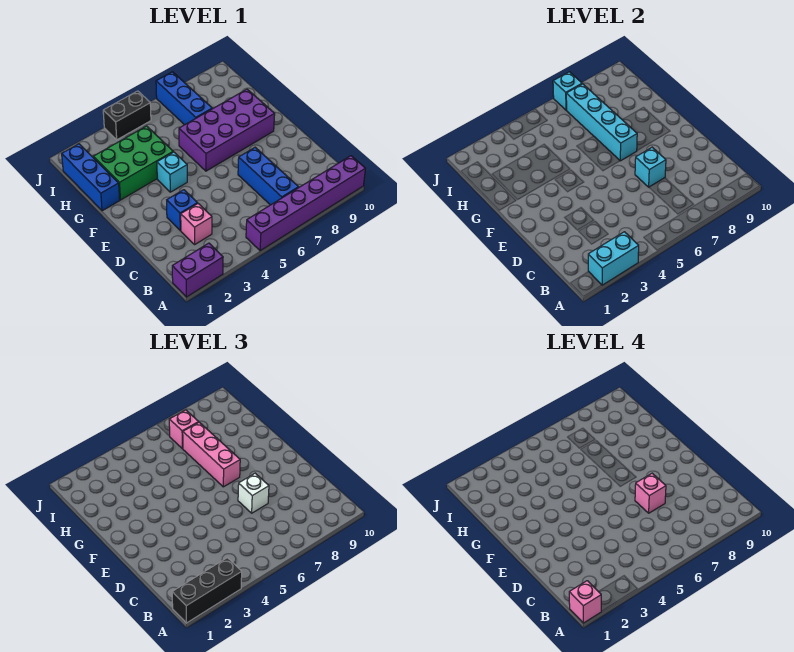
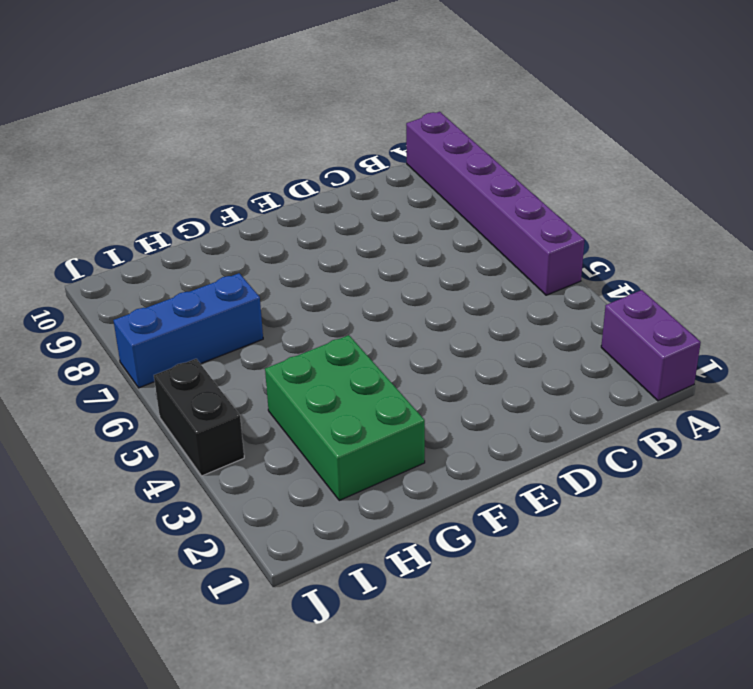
none -> blue 1x3 brick [238,147,299,205]
none -> pink 1x1 brick [181,204,212,244]
none -> blue 1x1 brick [167,190,198,230]

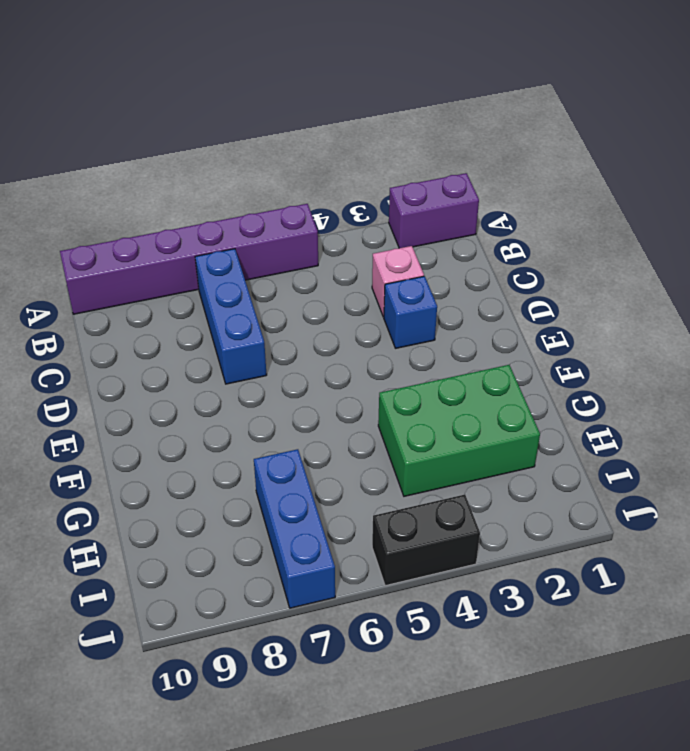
none -> cyan 1x1 brick [157,152,187,192]
none -> purple 2x4 brick [179,89,275,171]
none -> blue 1x3 brick [62,144,120,211]

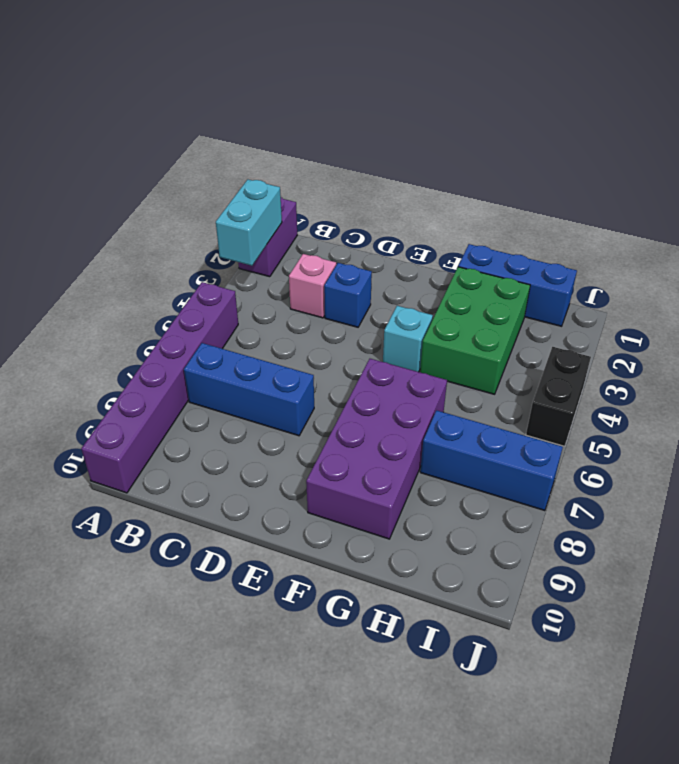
none -> cyan 1x1 brick [635,147,666,187]
none -> cyan 1x4 brick [566,84,637,161]
none -> cyan 1x1 brick [553,72,582,110]

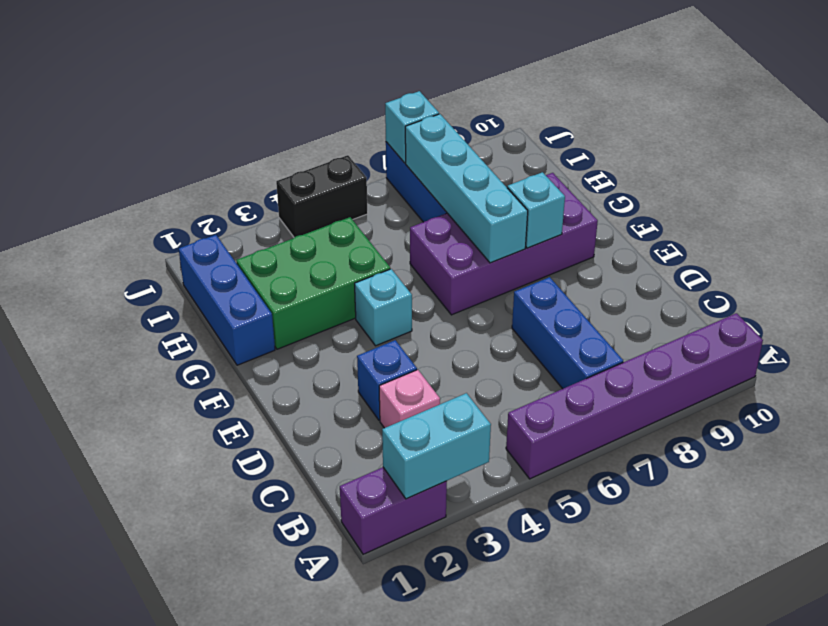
cyan 1x1 brick [507,172,565,248] -> cyan 1x1 brick moved to [635,147,666,187]
none -> black 1x3 brick [172,558,242,623]
none -> white 1x1 brick [238,473,269,513]
none -> pink 1x3 brick [183,422,240,487]

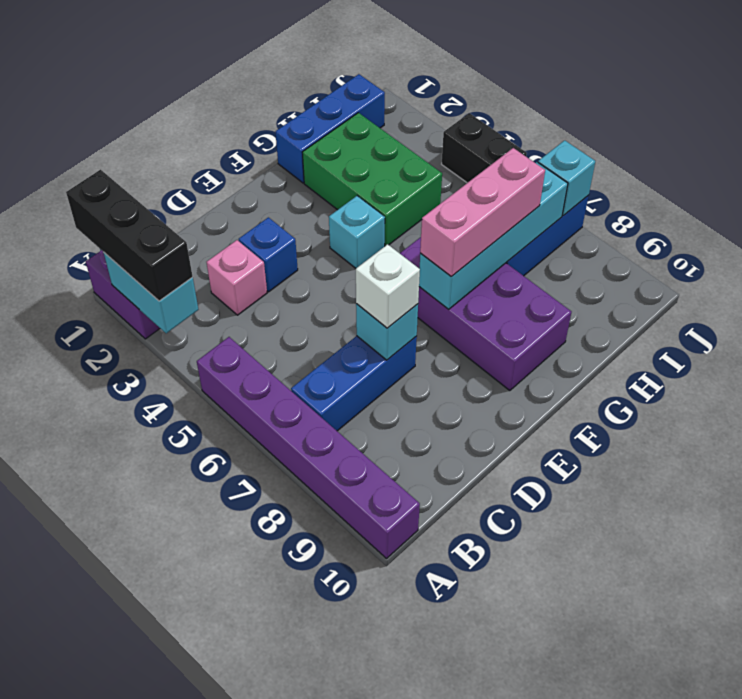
none -> pink 1x1 brick [169,410,199,449]
none -> pink 1x1 brick [569,581,601,623]
none -> pink 1x1 brick [635,473,666,513]

